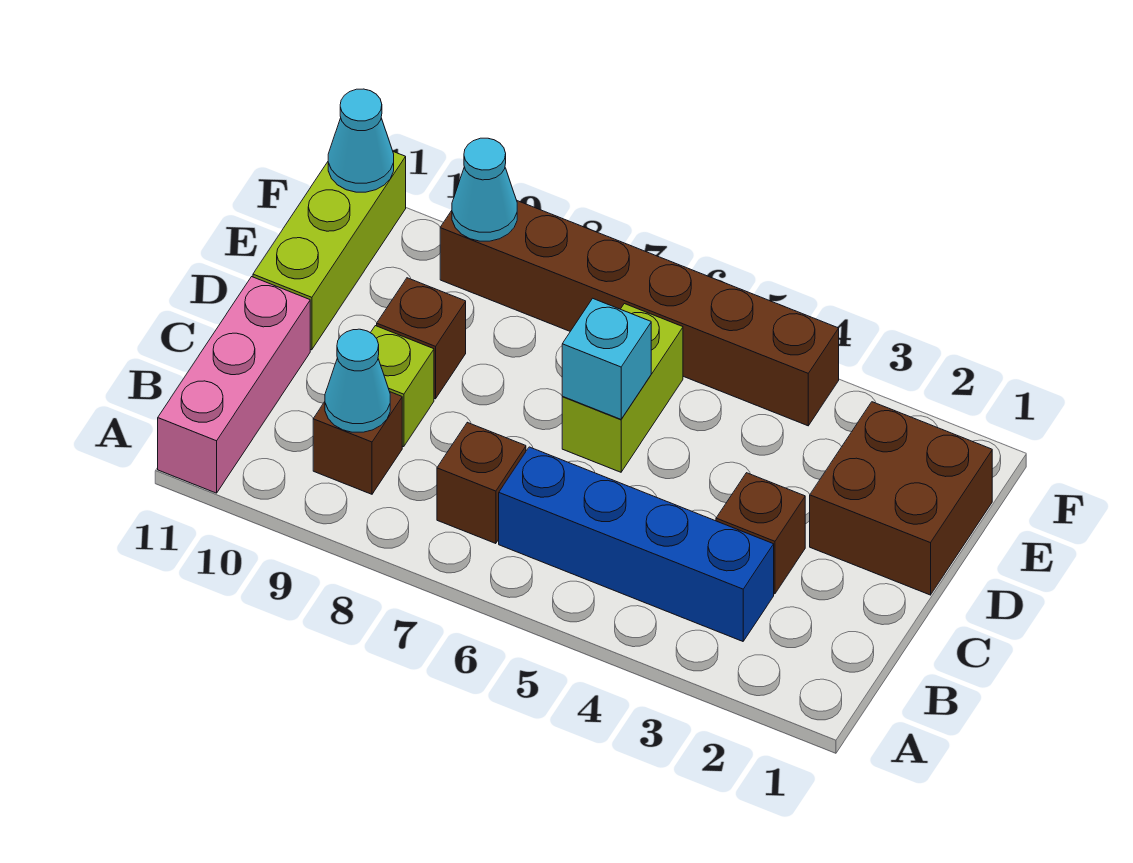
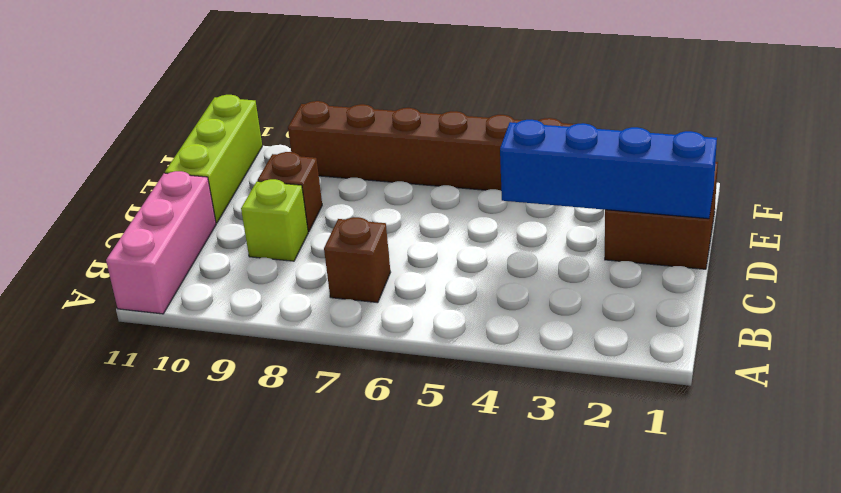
blue 1x4 brick [500,120,717,219] -> blue 1x4 brick moved to [499,447,774,641]
none -> brown 1x1 brick [313,392,402,494]
none -> brown 1x1 brick [716,473,805,594]
none -> lime 1x2 brick [562,304,683,472]

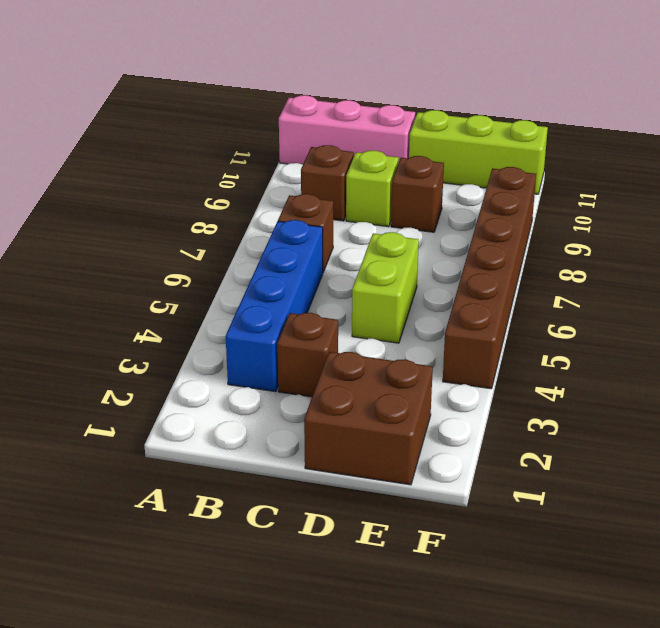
lime 1x2 brick [352,232,419,343] -> lime 1x2 brick turned to [562,304,683,472]
none -> cyan 1x1 cone [325,329,390,432]
none -> cyan 1x1 brick [562,298,651,419]
none -> cyan 1x1 cone [452,138,517,241]

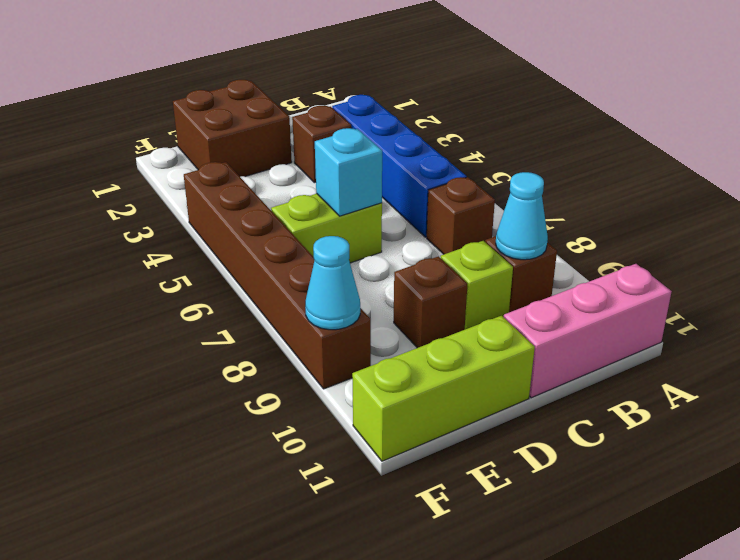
none -> cyan 1x1 cone [328,89,394,192]

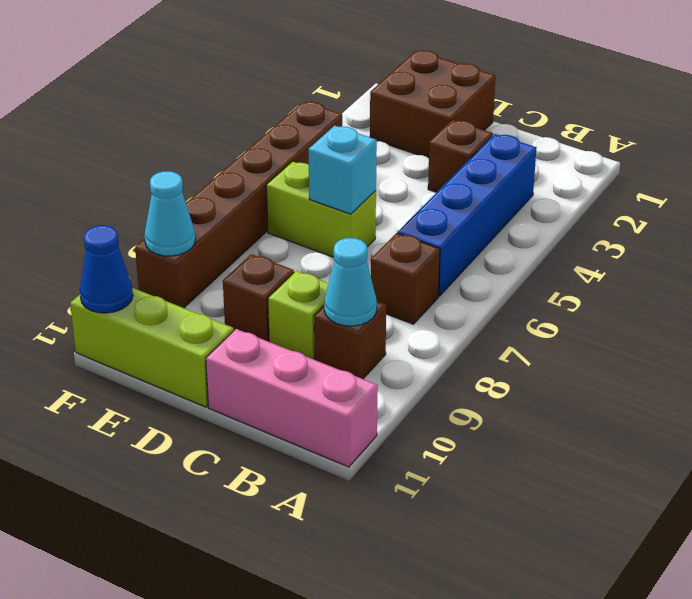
blue 1x1 cone [80,225,133,313] -> cyan 1x1 cone [328,89,394,192]

